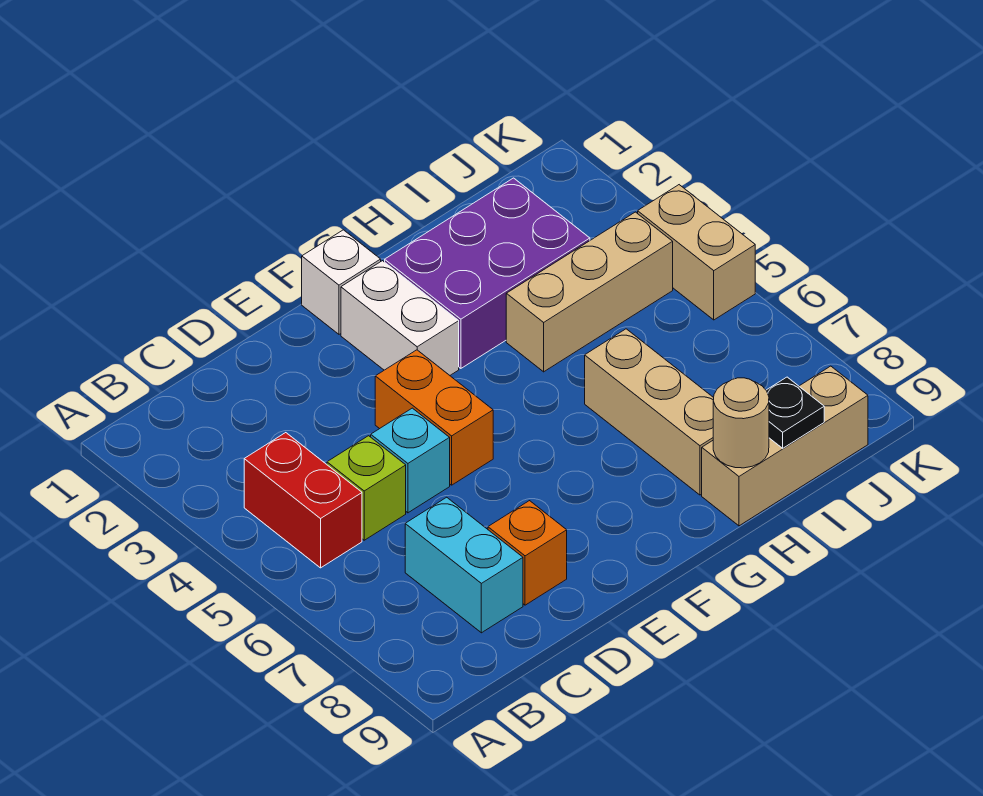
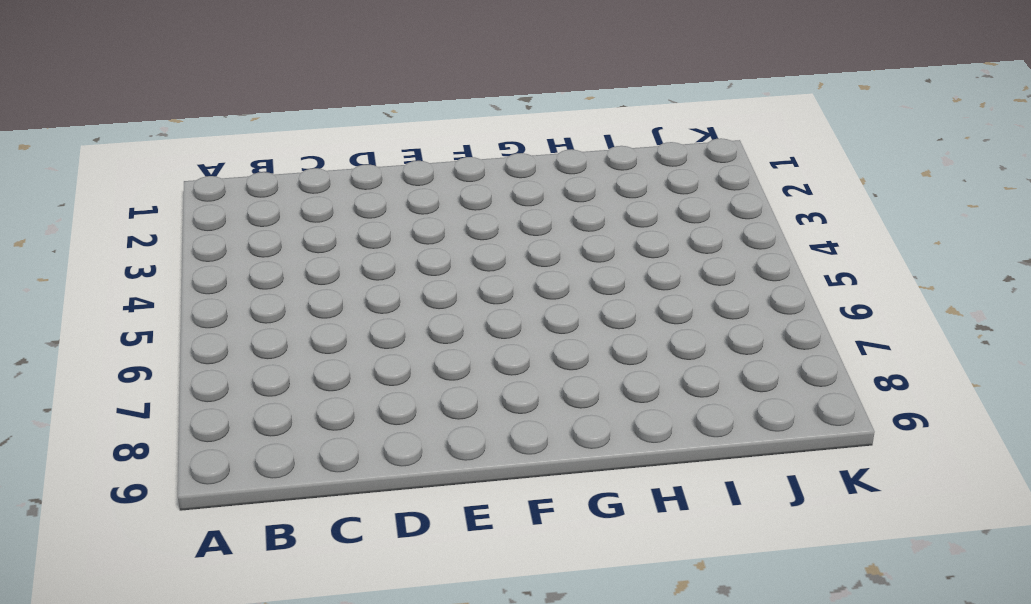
none -> red 1x2 brick [244,433,362,568]
none -> lime 1x1 brick [327,436,406,540]
none -> cyan 1x2 brick [405,497,523,633]

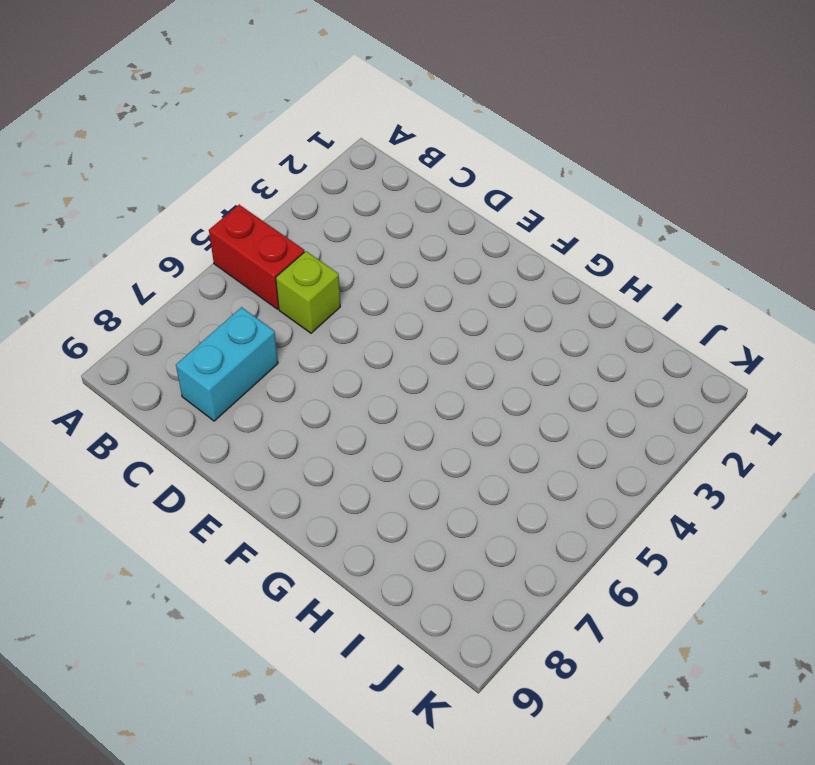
red 1x2 brick [209,205,304,309] -> red 1x2 brick turned to [244,433,362,568]
none -> cyan 1x1 brick [371,408,450,513]
none -> orange 1x1 brick [488,501,567,605]
none -> orange 1x2 brick [375,350,493,485]

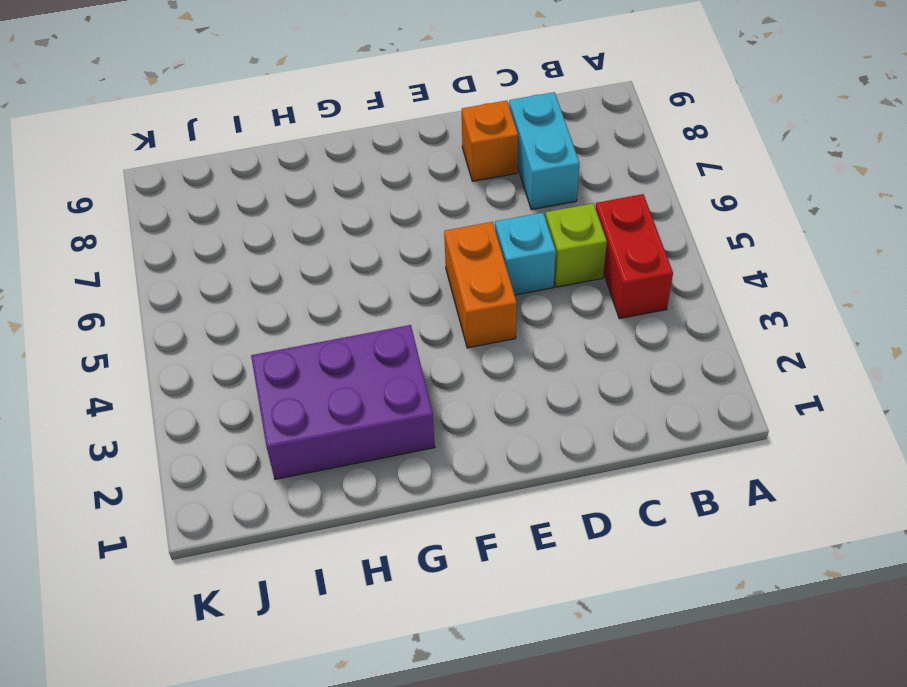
none -> white 1x1 brick [302,230,381,334]
none -> white 1x2 brick [341,261,459,375]
none -> tan 1x3 brick [506,212,673,372]

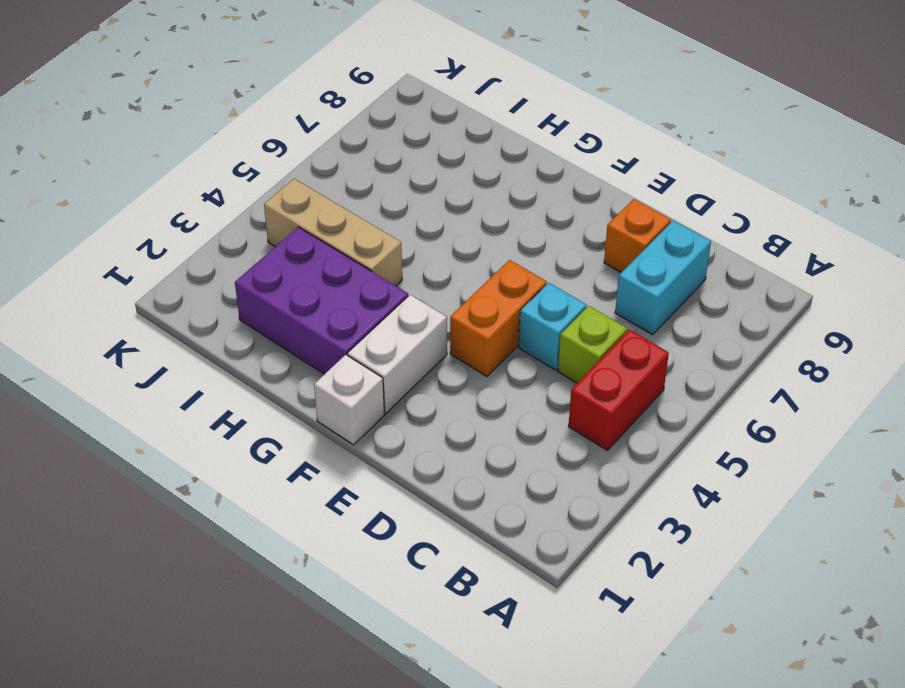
none -> tan 1x3 brick [585,329,714,495]
none -> tan 1x3 brick [702,366,868,526]
none -> tan 1x2 brick [638,185,755,320]

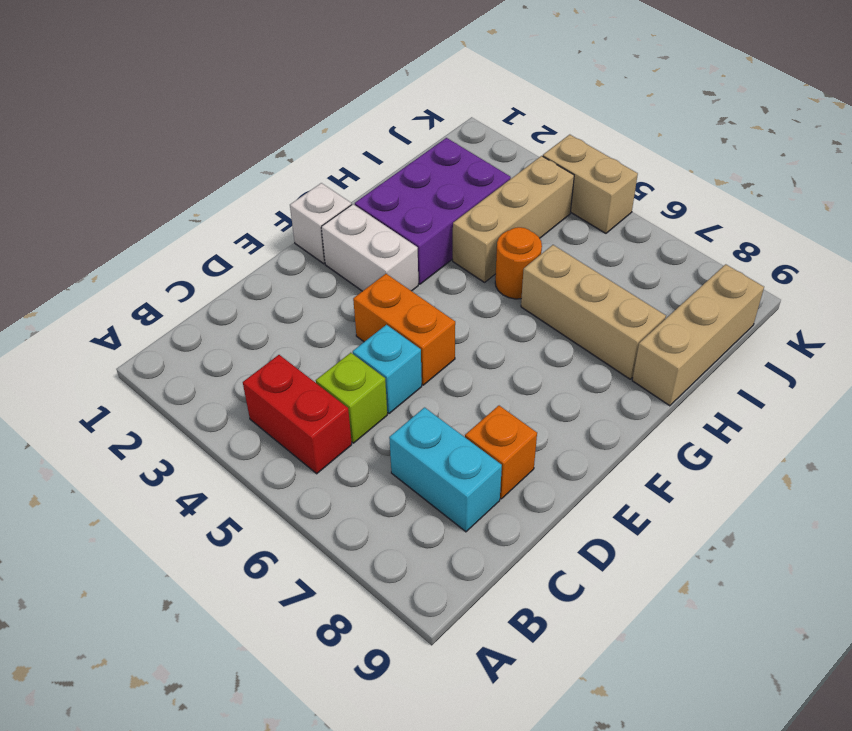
orange 1x1 round brick [495,227,542,299] -> none
none -> tan 1x1 round brick [713,378,769,468]
none -> black 1x1 plate [766,377,824,448]

